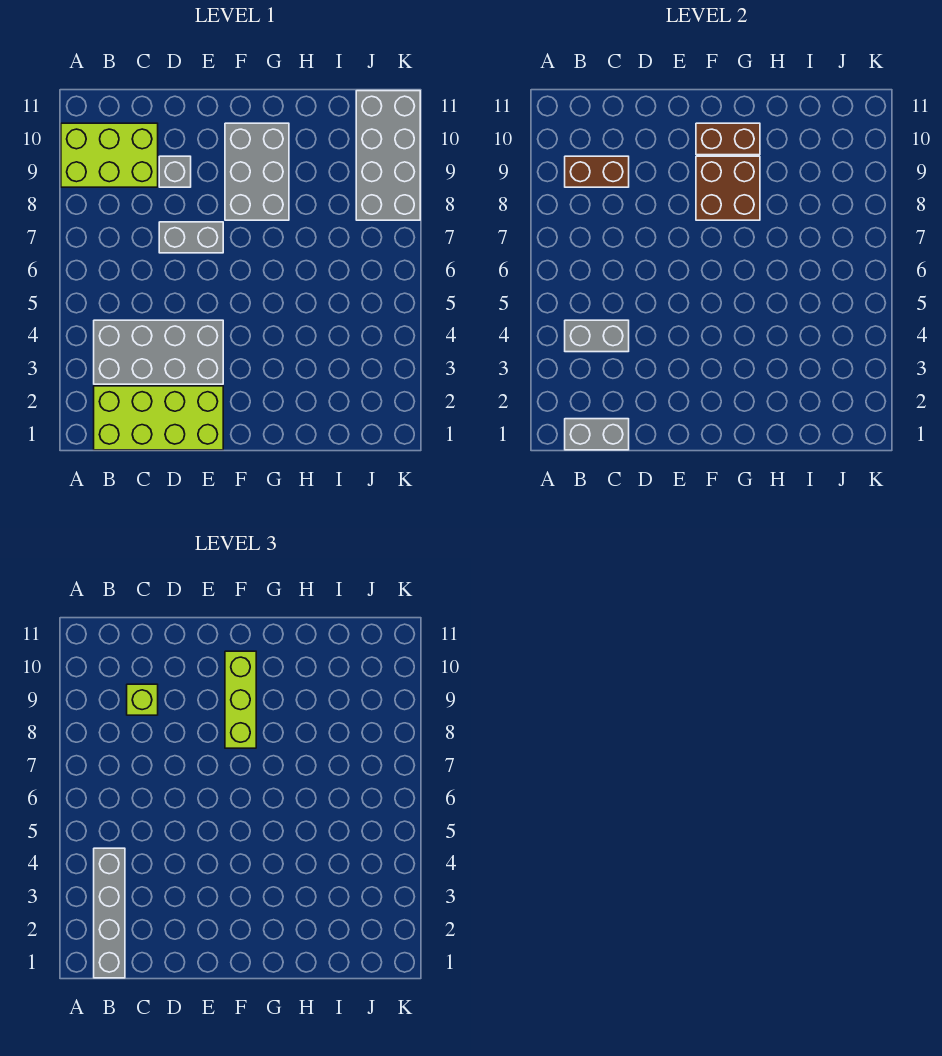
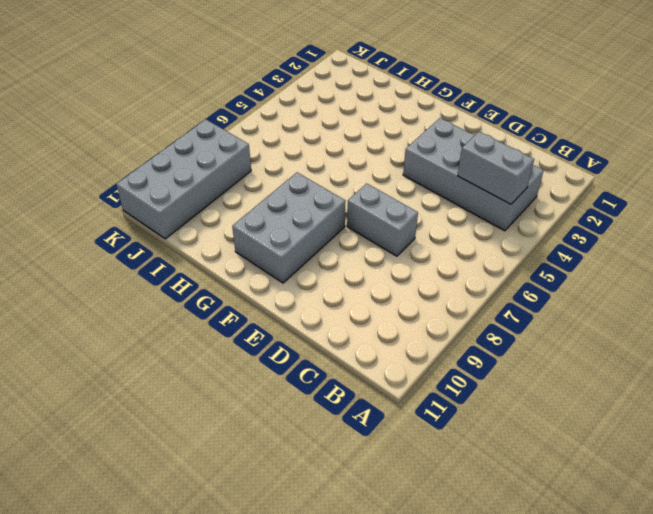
none -> lime 2x3 brick [61,123,158,187]
none -> lime 2x4 brick [94,386,223,450]
none -> grey 1x1 brick [159,156,191,187]

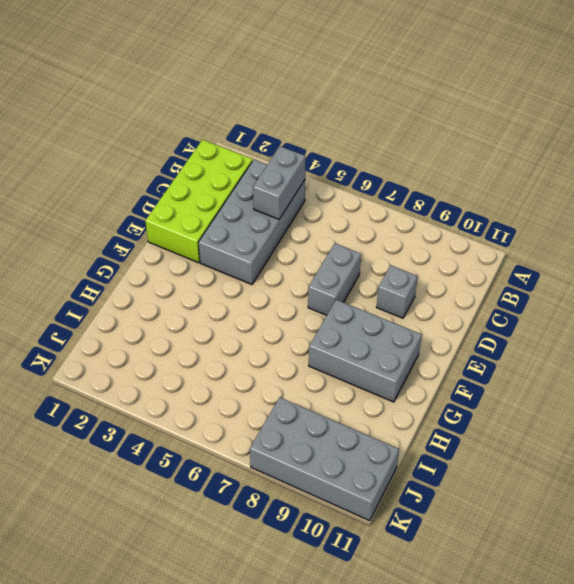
none -> lime 2x3 brick [61,123,158,187]
none -> grey 1x2 brick [565,419,629,450]
none -> brown 1x2 brick [565,156,629,187]

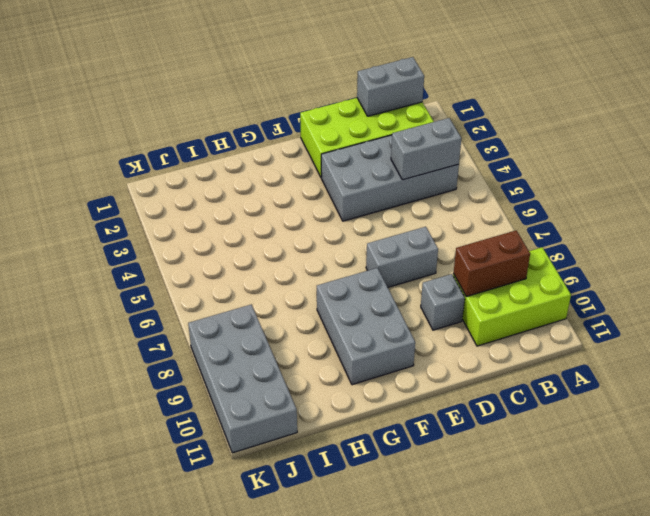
none -> brown 2x2 brick [696,156,760,220]
none -> brown 1x2 brick [696,123,760,155]
none -> grey 1x4 brick [94,848,125,978]

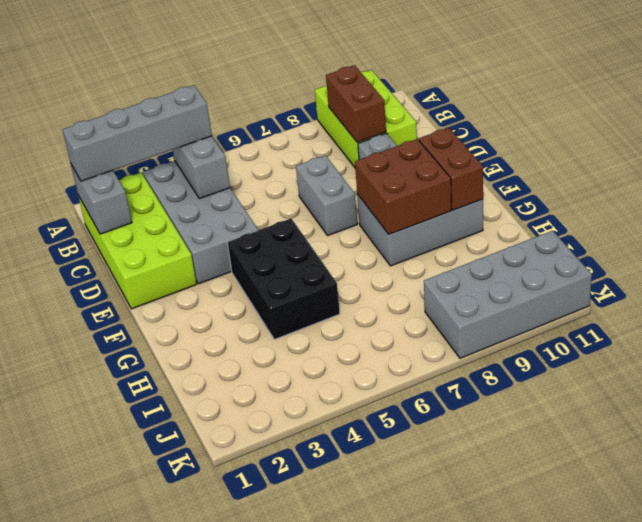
black 2x3 brick [227,218,340,340] -> none
none -> lime 1x1 brick [127,684,158,715]
none -> lime 1x3 brick [225,651,256,748]

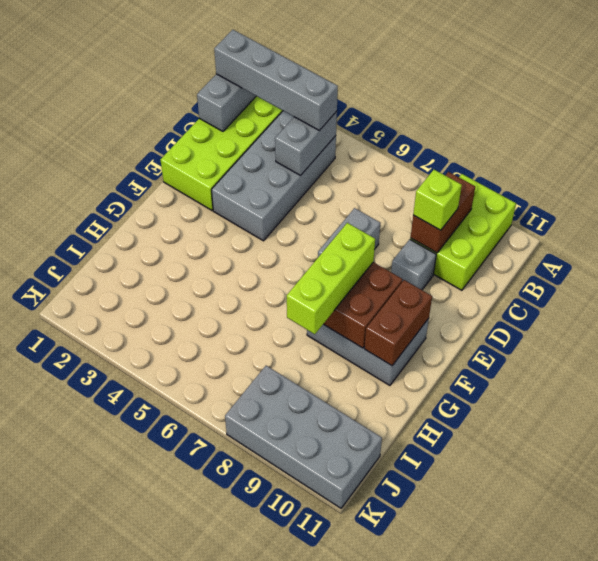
lime 1x3 brick [287,223,375,334] -> lime 1x3 brick turned to [225,651,256,748]

